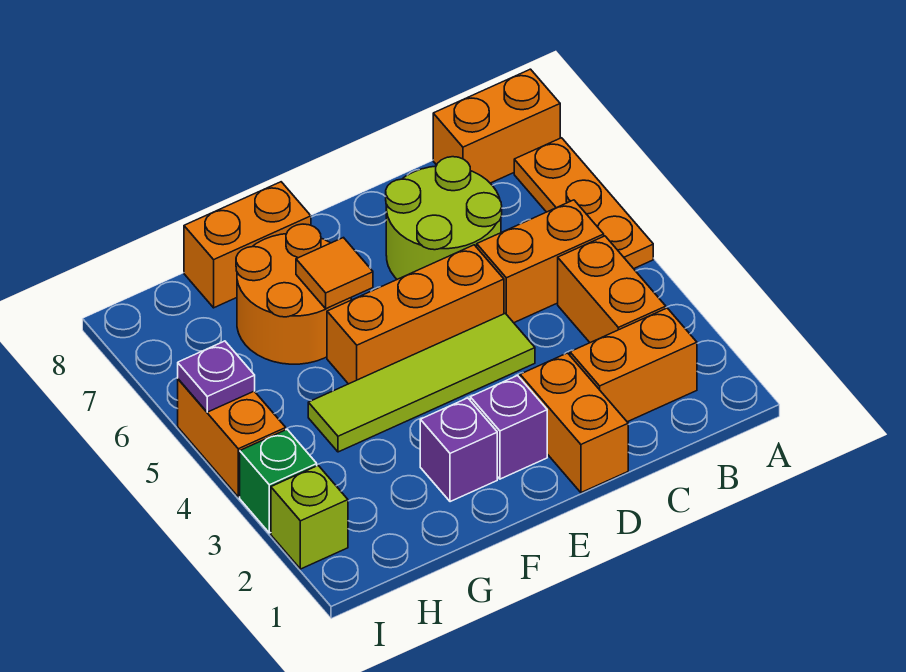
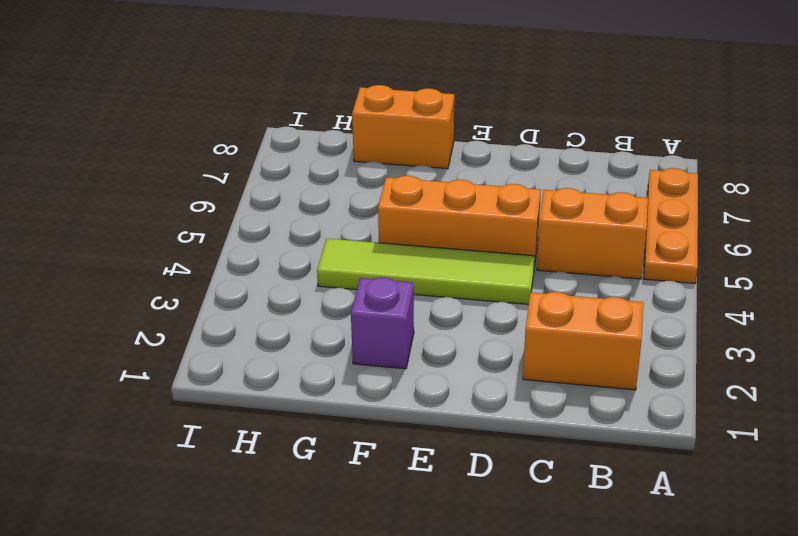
none -> orange 1x2 brick [433,69,560,183]
none -> orange 1x2 brick [558,236,666,343]
none -> lime 2x2 round brick [386,157,502,279]

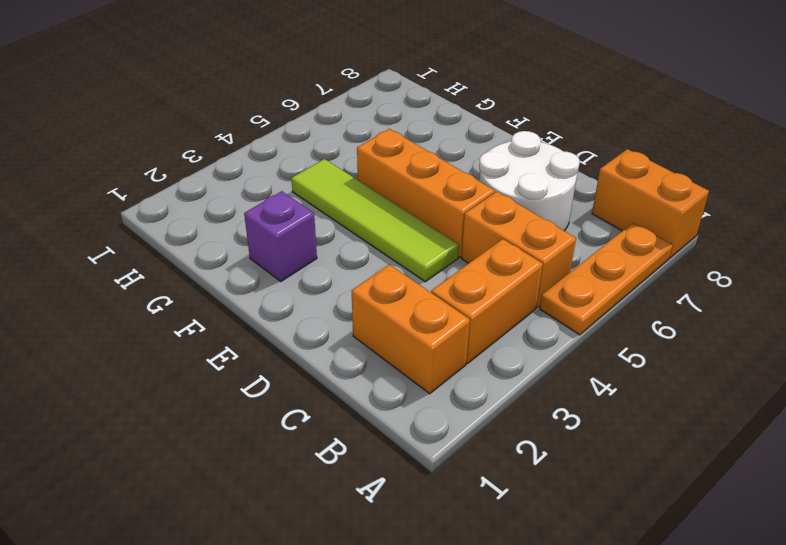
white 2x2 round brick [479,131,580,231] -> lime 2x2 round brick [386,157,502,279]
none -> orange 1x2 brick [520,353,628,493]
none -> purple 1x1 brick [470,375,547,479]
none -> orange 2x2 round brick [236,224,351,364]

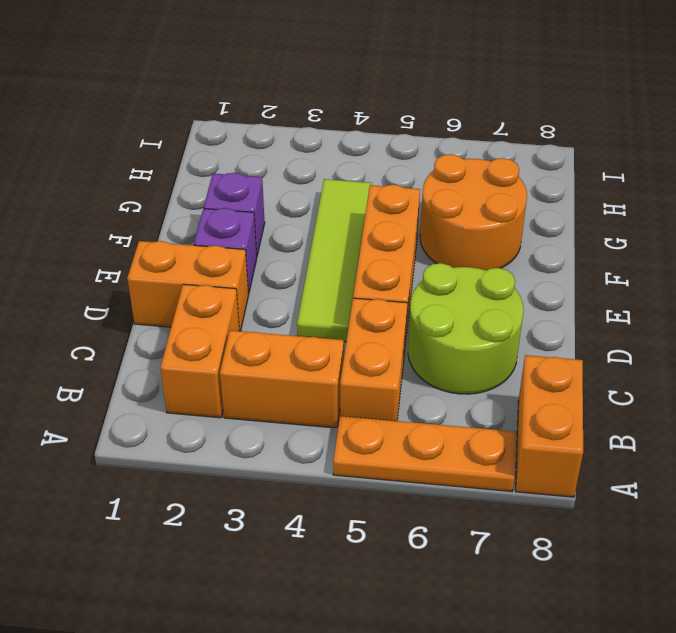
none -> orange 1x2 brick [184,182,311,308]
none -> lime 1x1 brick [271,466,348,569]
none -> green 1x1 brick [240,430,317,533]

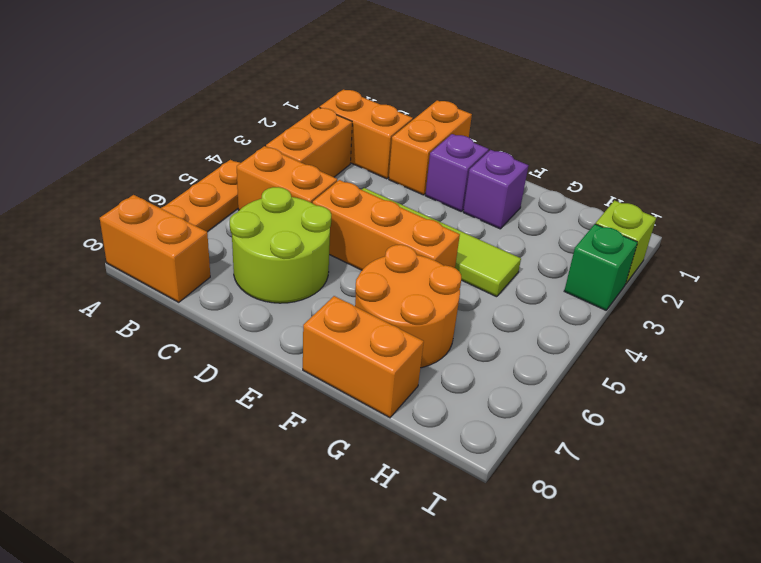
none -> orange 1x2 brick [178,379,286,497]
none -> orange 1x1 tile [296,238,373,309]
none -> purple 1x1 plate [178,341,255,412]

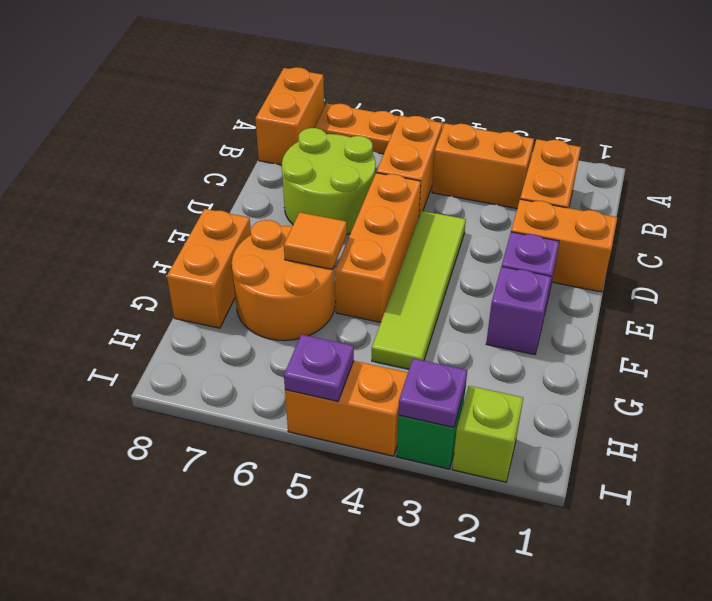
purple 1x1 plate [398,358,467,427] -> none

